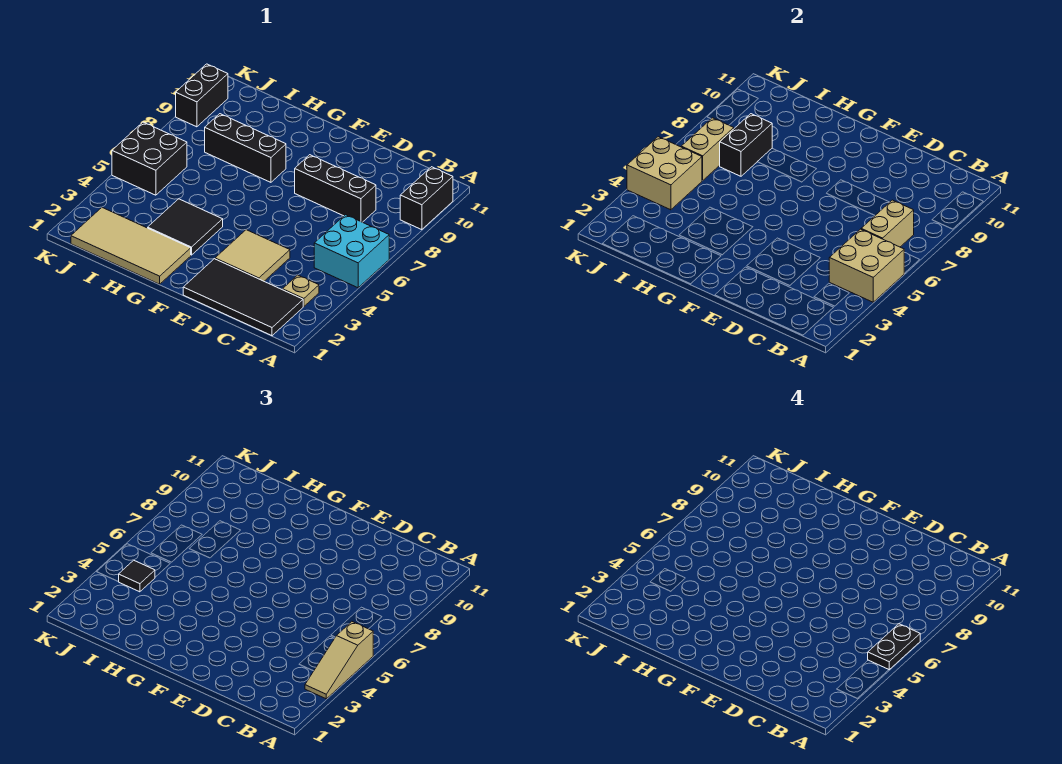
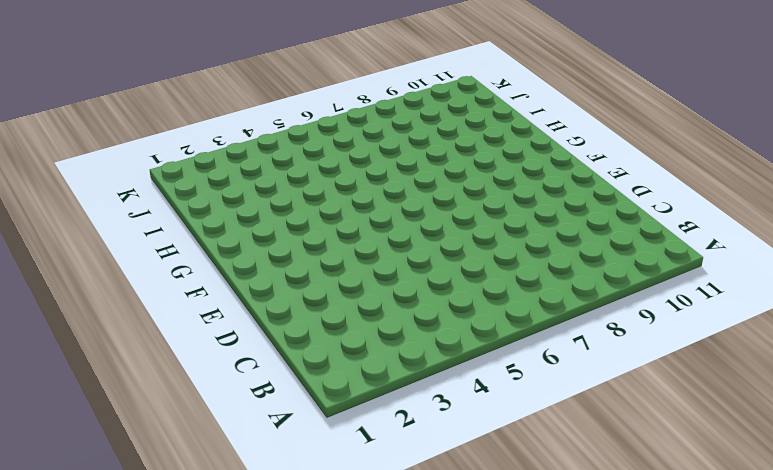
none -> cyan 2x2 brick [314,215,389,288]
none -> black 1x2 brick [400,167,453,230]
none -> black 2x4 tile [183,259,303,336]

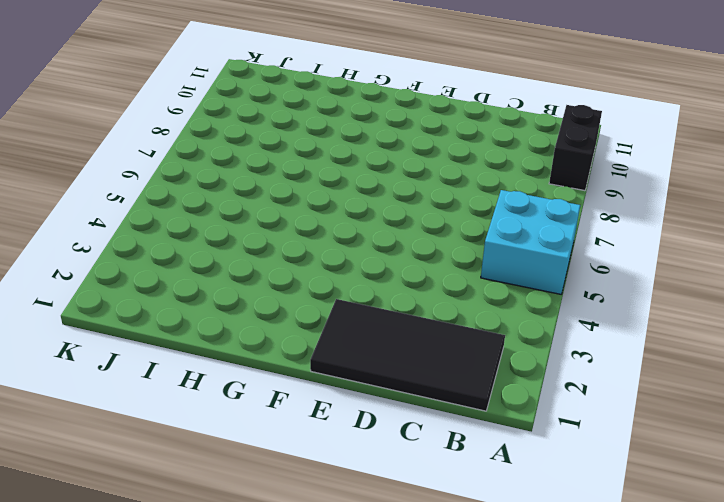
none -> tan 1x1 plate [283,275,319,307]
none -> black 1x3 brick [295,155,376,222]
none -> tan 2x2 tile [215,230,290,281]

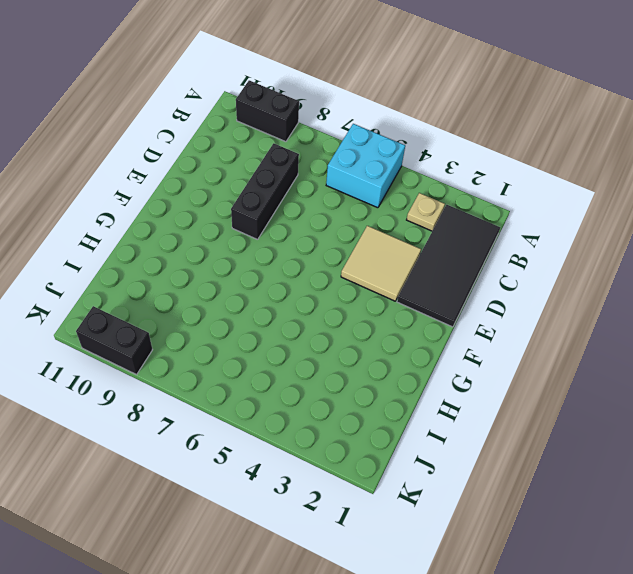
none -> tan 2x4 tile [71,208,191,284]
none -> black 2x2 tile [148,199,223,255]
none -> black 1x3 brick [205,114,286,182]

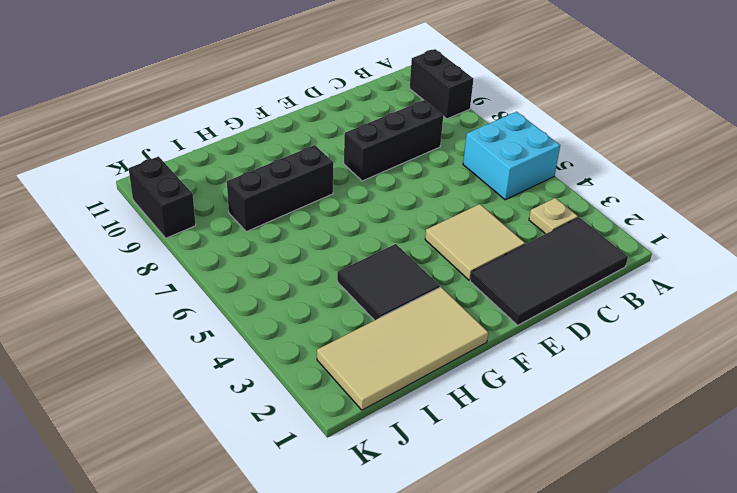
none -> black 2x2 brick [112,122,187,195]
none -> tan 2x2 brick [829,229,904,302]
none -> tan 1x2 brick [861,200,914,247]

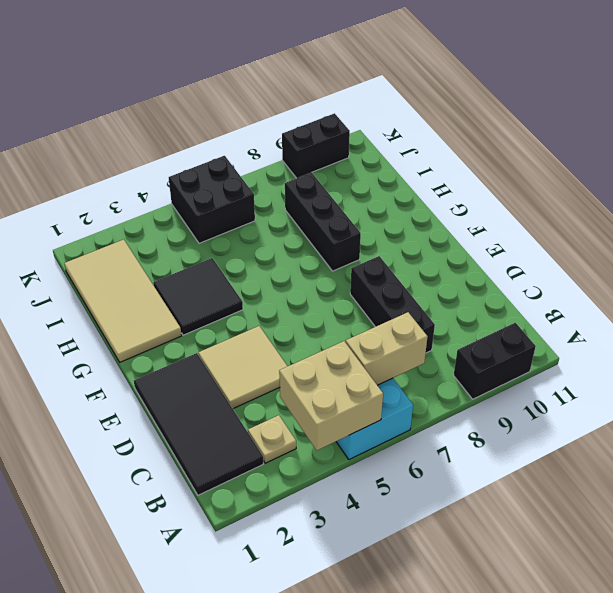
none -> black 1x2 brick [720,114,772,176]
none -> tan 2x2 brick [627,137,702,210]
none -> tan 1x2 brick [681,118,734,181]

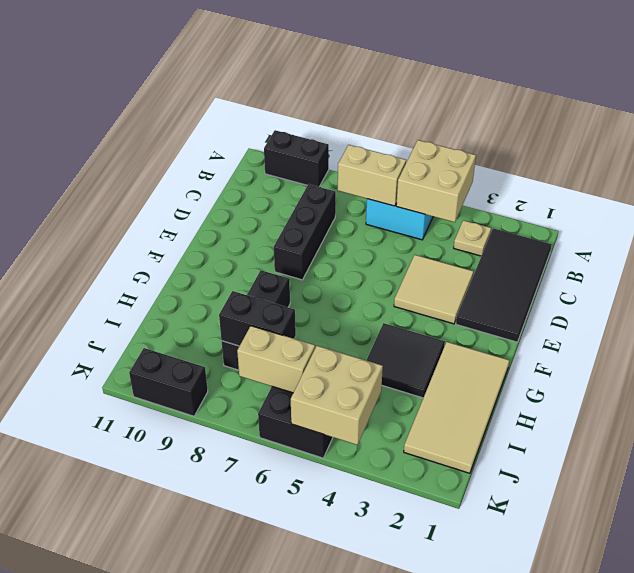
none -> tan 1x3 slope [305,622,373,699]
none -> black 1x1 tile [119,560,155,592]
none -> black 1x2 plate [868,624,920,670]

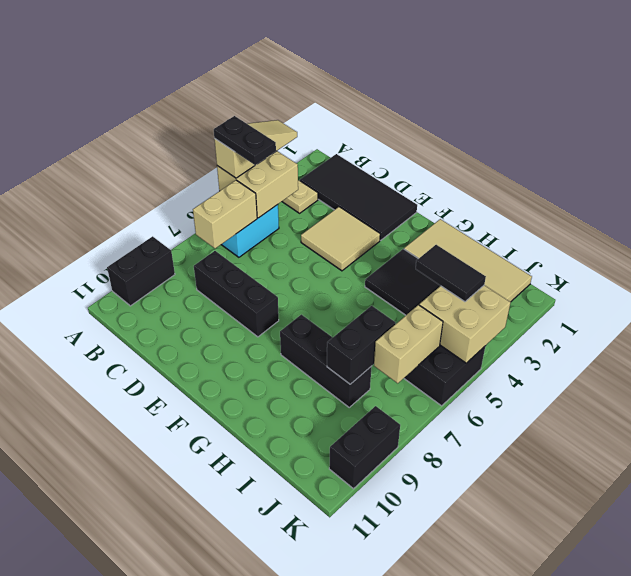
black 1x2 plate [214,116,276,165] -> black 1x2 plate turned to [868,624,920,670]
black 1x2 tile [416,245,486,302] -> black 1x1 tile [119,560,155,592]

